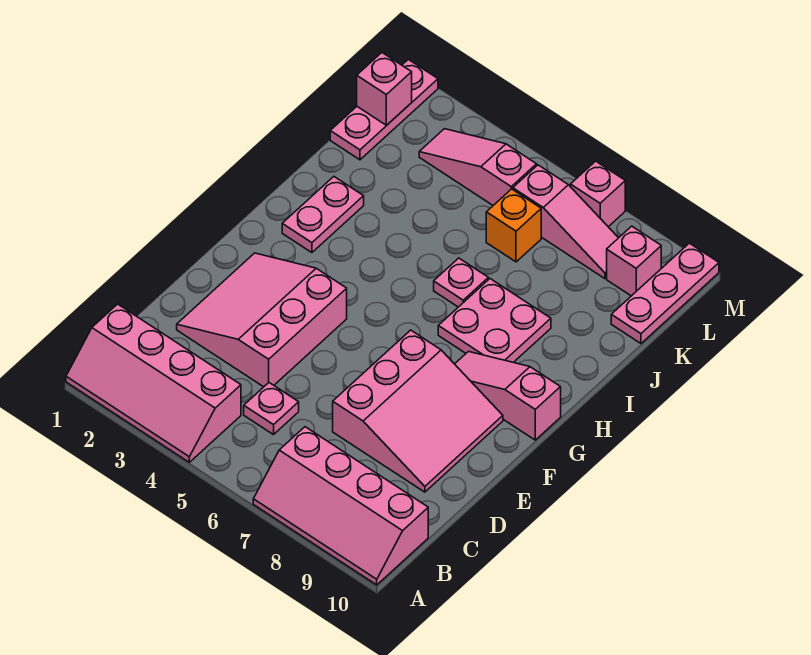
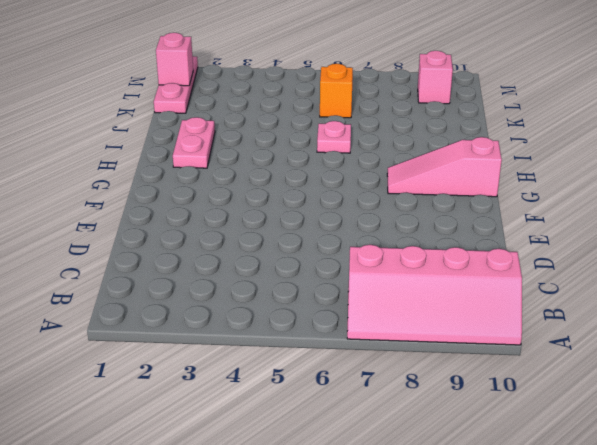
none -> pink 2x4 slope [66,304,241,462]
none -> pink 1x1 plate [244,383,299,435]
none -> pink 3x3 slope [177,253,347,387]

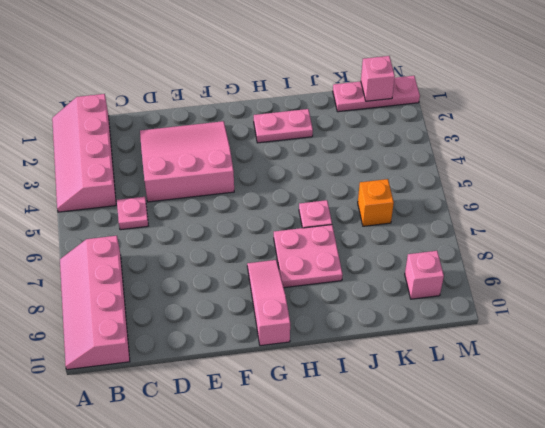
none -> pink 3x3 slope [333,330,503,492]
none -> pink 1x3 plate [611,243,719,343]
none -> pink 1x3 slope [419,129,537,205]

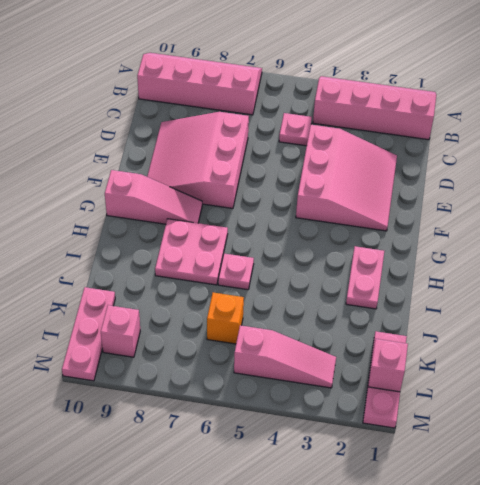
none -> pink 1x3 slope [513,165,618,279]
none -> pink 1x1 brick [571,161,625,227]

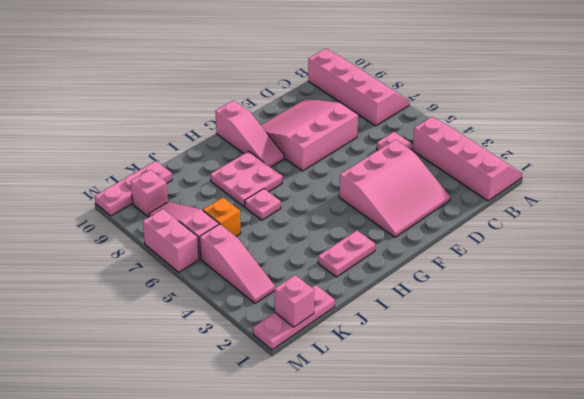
pink 1x2 brick [143,209,199,272] -> pink 1x1 brick [571,161,625,227]

